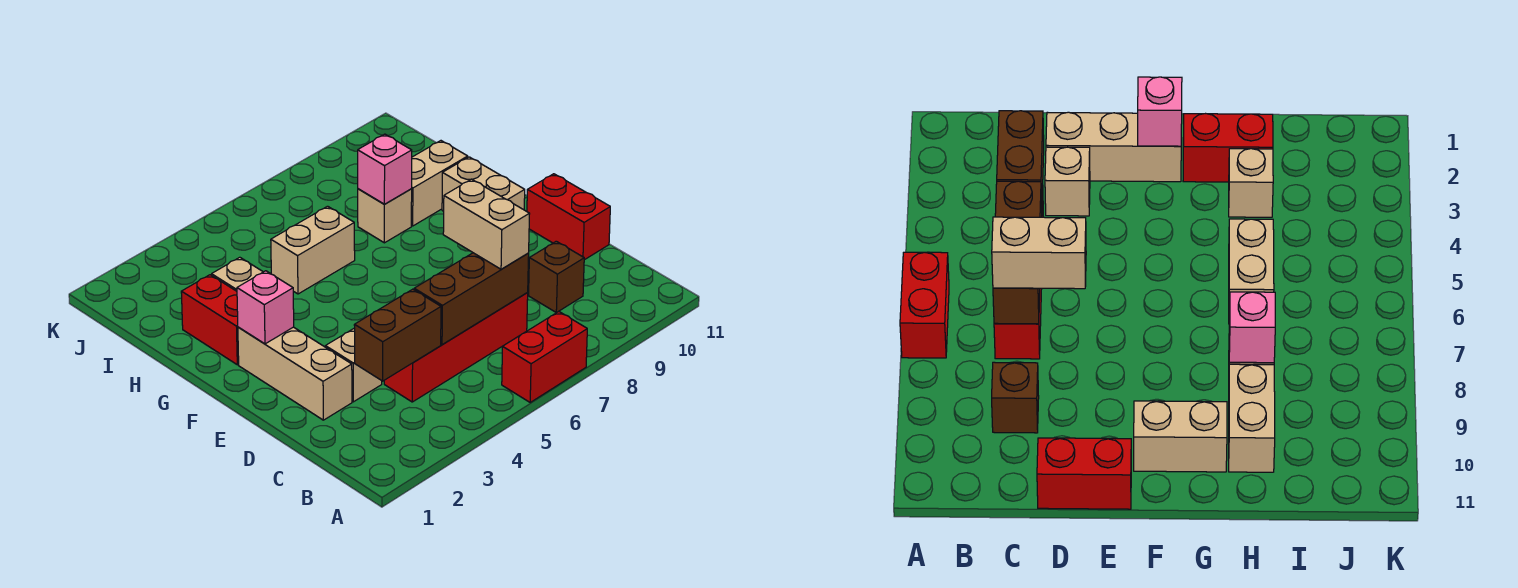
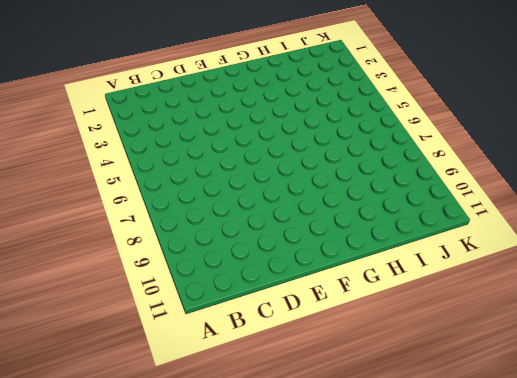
none -> red 1x2 brick [502,311,587,402]
none -> red 1x4 brick [384,293,528,402]
none -> brown 1x1 brick [529,241,584,313]

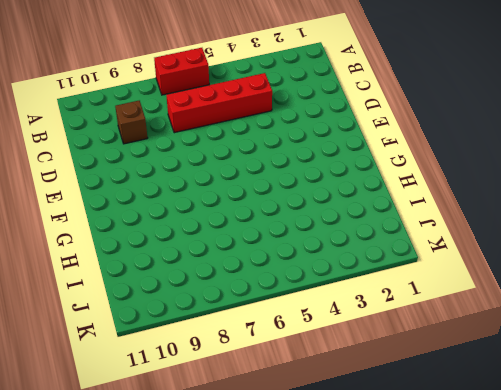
none -> tan 1x3 brick [238,327,352,420]
none -> tan 1x1 brick [325,329,382,402]
none -> red 1x2 brick [527,174,610,260]

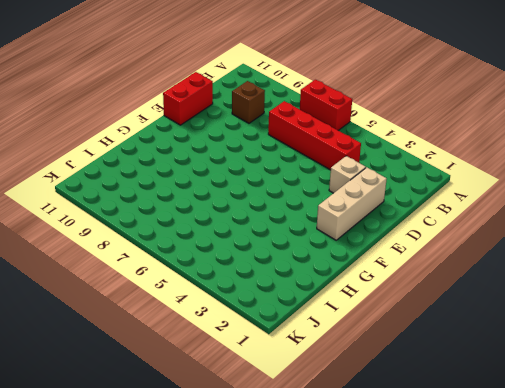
none -> tan 1x2 brick [442,157,525,211]
none -> red 1x2 brick [181,275,239,365]
none -> tan 1x1 brick [212,257,263,291]

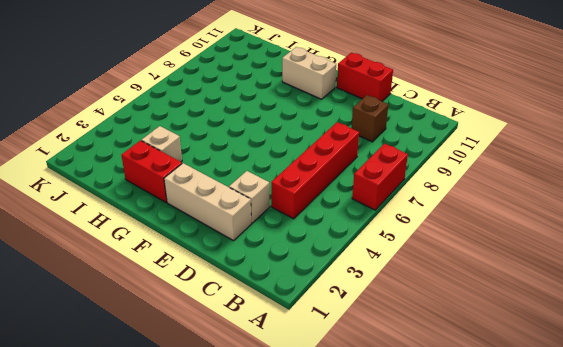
none -> tan 1x2 brick [271,206,355,294]
none -> tan 1x1 brick [358,189,412,243]
none -> tan 1x2 brick [411,141,468,226]

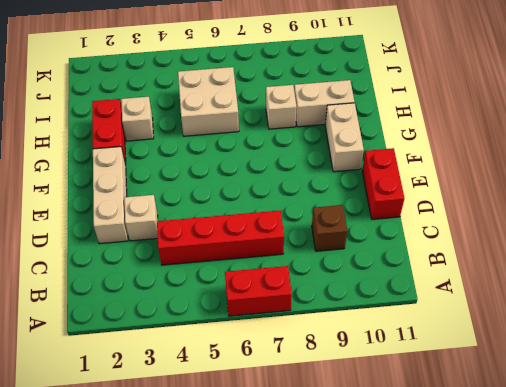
tan 2x2 brick [178,67,239,136] -> tan 1x2 brick [271,206,355,294]
none -> brown 1x2 brick [354,289,441,381]
none -> brown 1x3 brick [414,253,529,345]
none -> pink 1x1 brick [237,271,294,344]

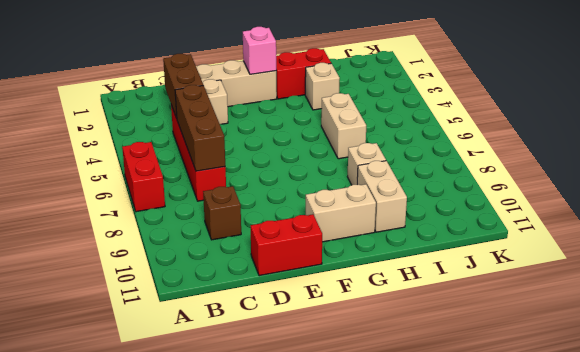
none -> pink 1x1 brick [358,134,412,204]
none -> tan 1x2 brick [443,179,530,269]

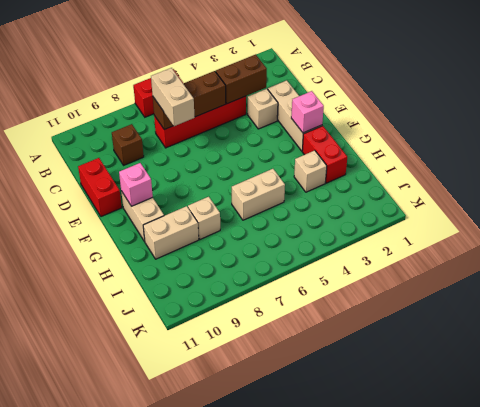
pink 1x1 brick [119,163,153,206] -> pink 1x1 brick moved to [358,134,412,204]

